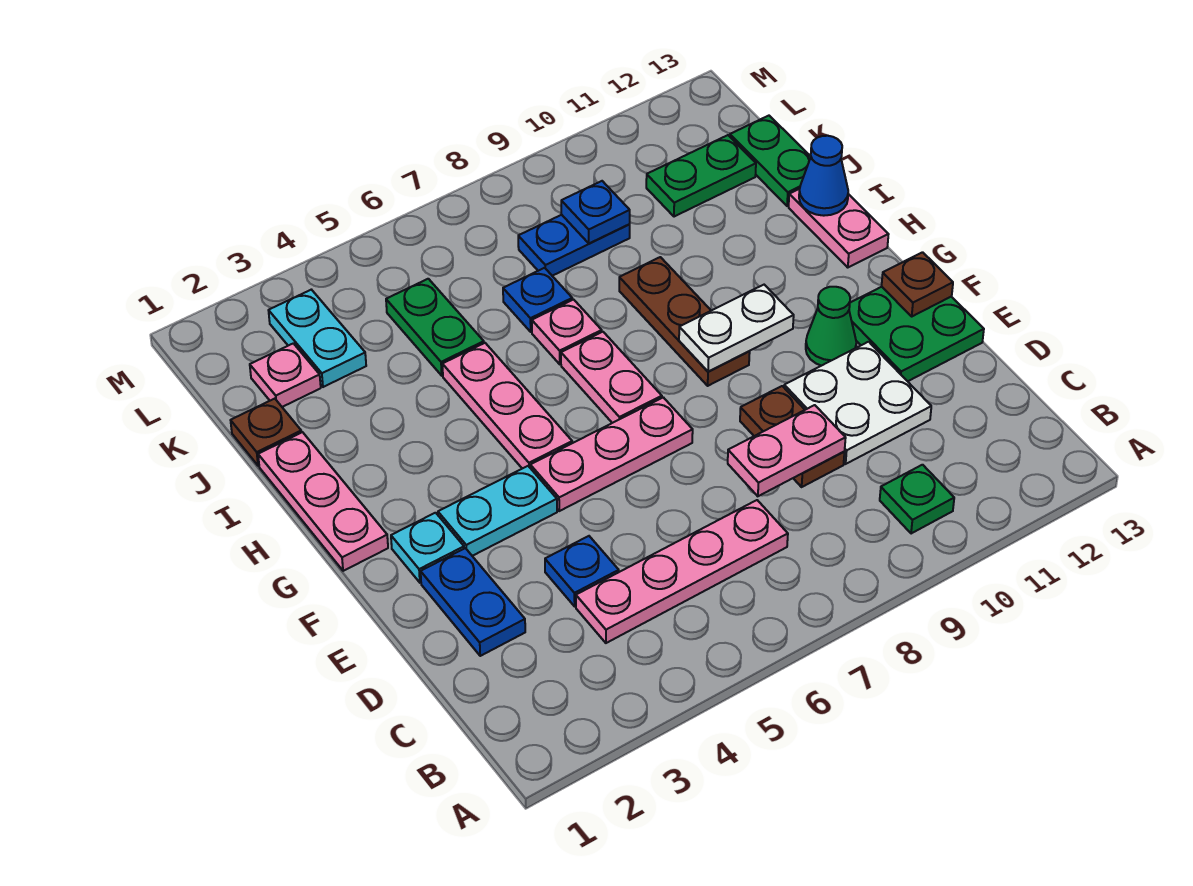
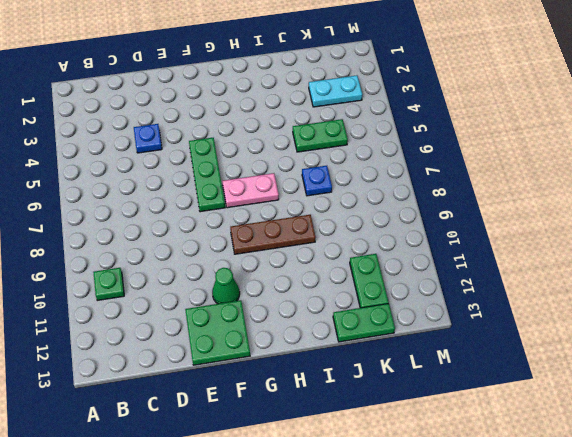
green 1x3 plate [189,138,225,212] -> pink 1x3 plate [530,397,693,511]
none -> pink 1x4 plate [576,500,788,643]
none -> blue 1x2 plate [421,548,525,656]
none -> brown 1x2 plate [740,386,844,487]
none -> white 2x2 plate [784,342,931,464]

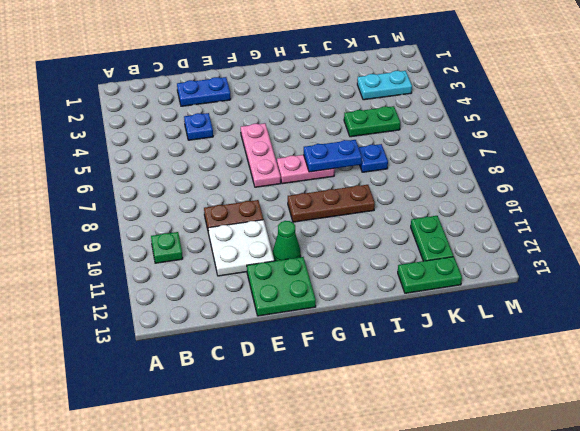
blue 1x2 plate [304,140,362,172] -> blue 1x2 plate turned to [518,215,630,276]
none -> pink 1x4 plate [576,500,788,643]
none -> cyan 1x1 plate [391,513,464,583]
none -> cyan 1x2 plate [438,466,557,556]
none -> pink 1x3 plate [258,432,388,571]

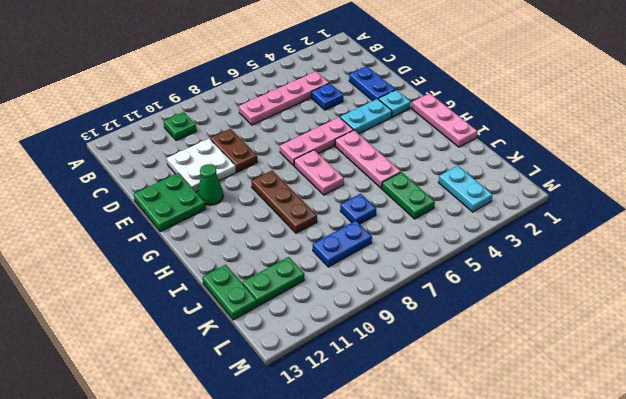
none -> pink 1x2 plate [789,189,889,268]
none -> pink 1x1 plate [532,300,602,364]
none -> brown 1x1 plate [231,399,301,466]
none -> pink 1x1 plate [250,343,321,407]

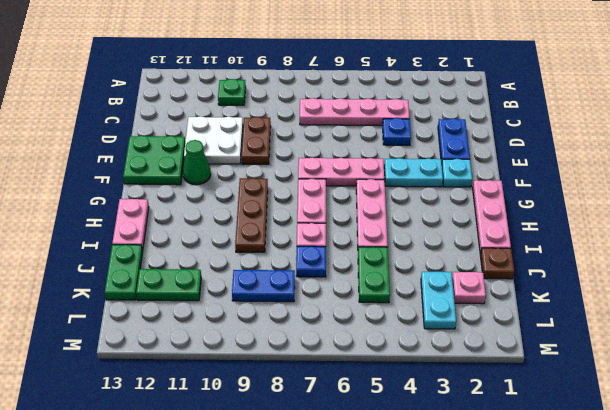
none -> pink 1x2 plate [728,405,846,496]
none -> brown 1x1 plate [882,252,953,316]
none -> white 1x2 plate [679,285,794,372]
none -> blue 1x1 cone [799,136,848,216]

